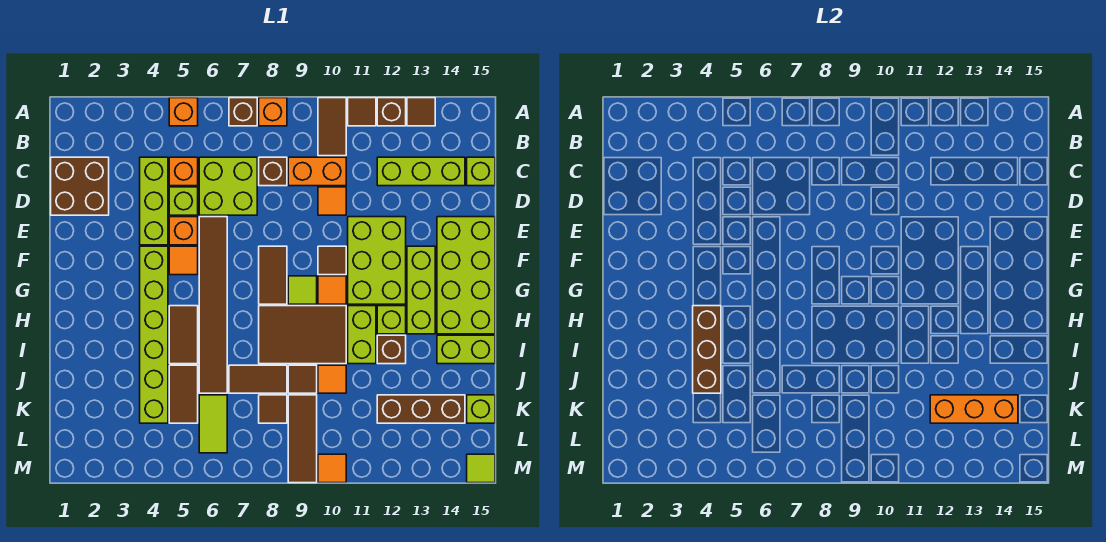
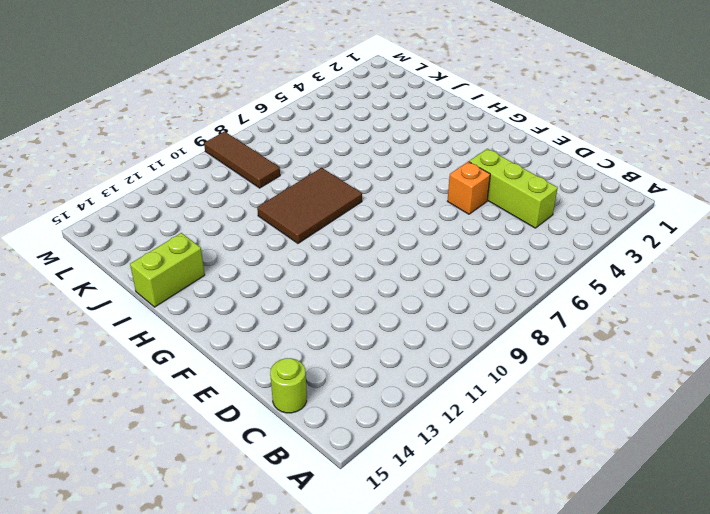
lime 1x1 round brick [270,358,307,413] -> lime 1x1 brick [467,157,495,186]
none -> orange 1x1 brick [169,98,198,126]
none -> brown 1x1 brick [229,98,257,126]
none -> orange 1x1 brick [259,98,287,126]
none -> brown 1x2 tile [318,98,346,156]

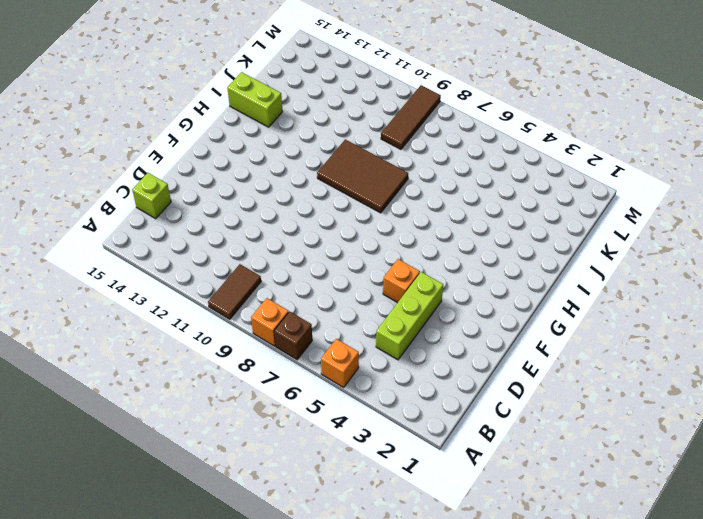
none -> brown 1x1 tile [348,98,376,126]
none -> brown 1x1 brick [377,98,406,126]
none -> brown 1x1 tile [407,98,435,126]
none -> brown 2x2 brick [51,157,109,215]

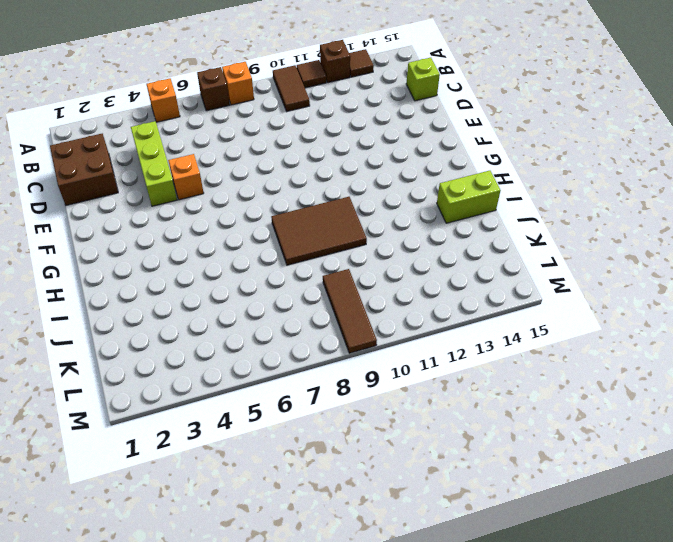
none -> orange 1x1 brick [169,157,198,186]
none -> lime 2x2 brick [199,157,257,215]
none -> brown 1x1 brick [259,157,287,186]
none -> orange 1x2 brick [288,157,346,186]

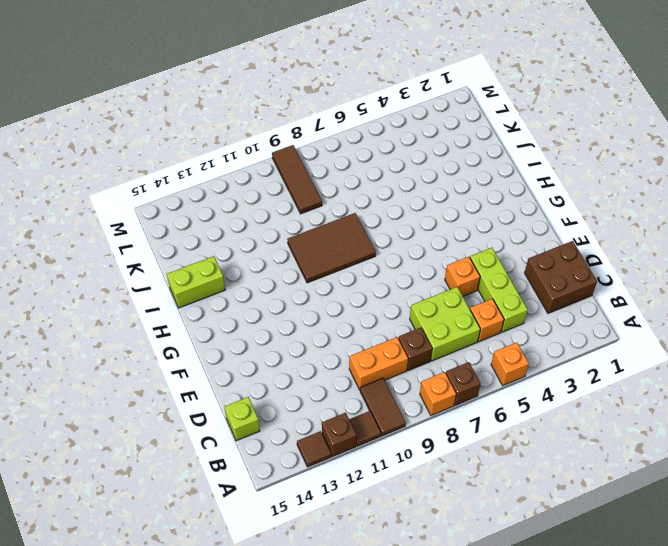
none -> lime 1x3 brick [377,157,465,186]
none -> lime 1x1 brick [169,187,198,215]
none -> orange 1x1 tile [318,187,346,215]
none -> brown 1x6 tile [199,217,227,393]

